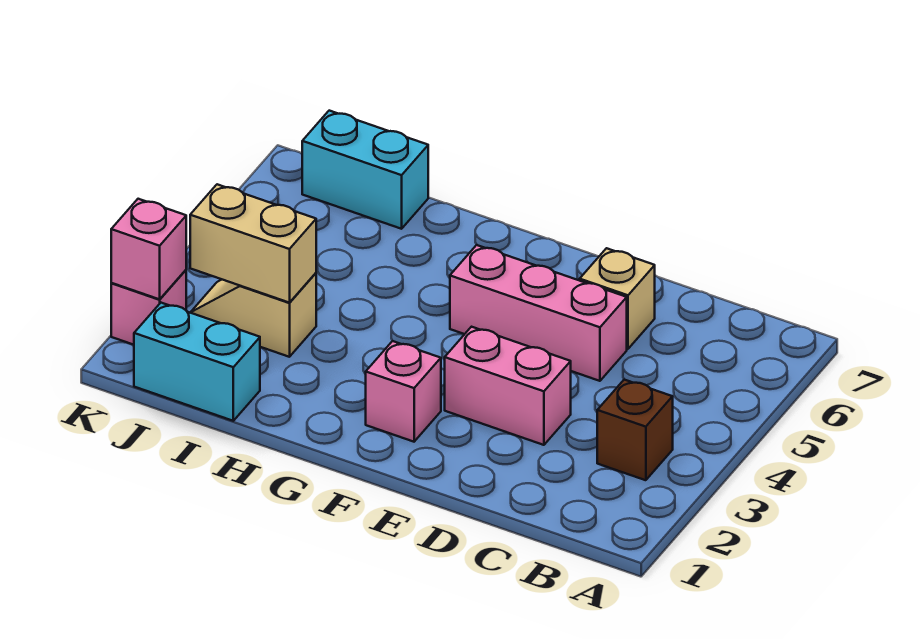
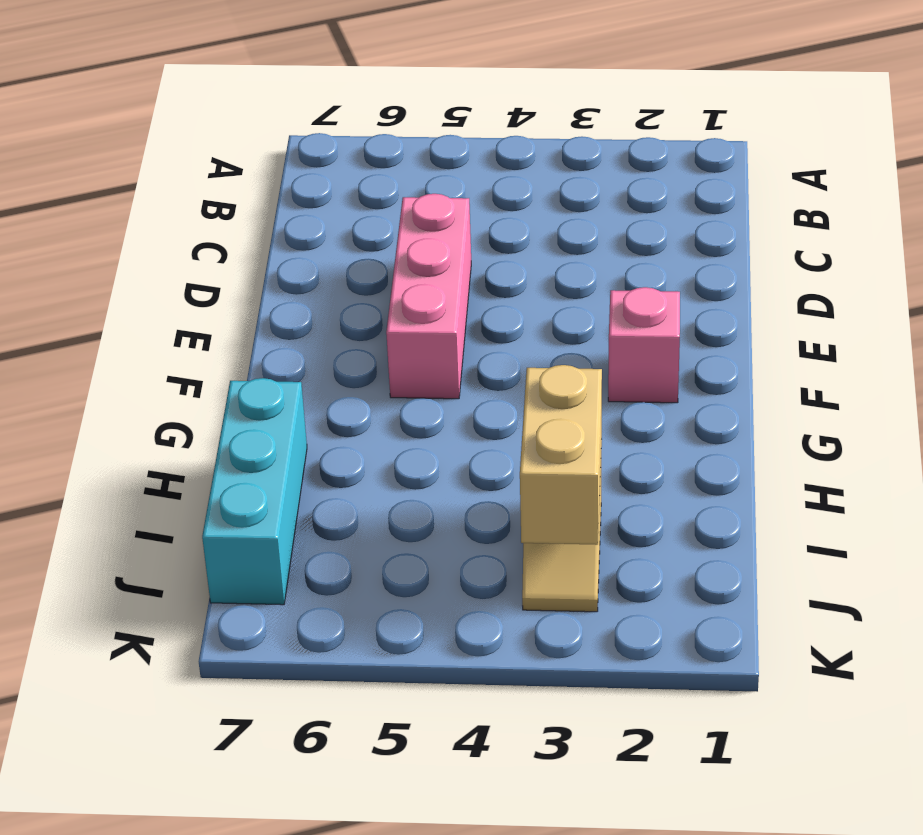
cyan 1x3 brick [202,378,307,605] -> cyan 1x2 brick [302,111,428,229]
none -> brown 1x1 brick [597,380,673,480]
none -> pink 1x2 brick [445,327,571,445]

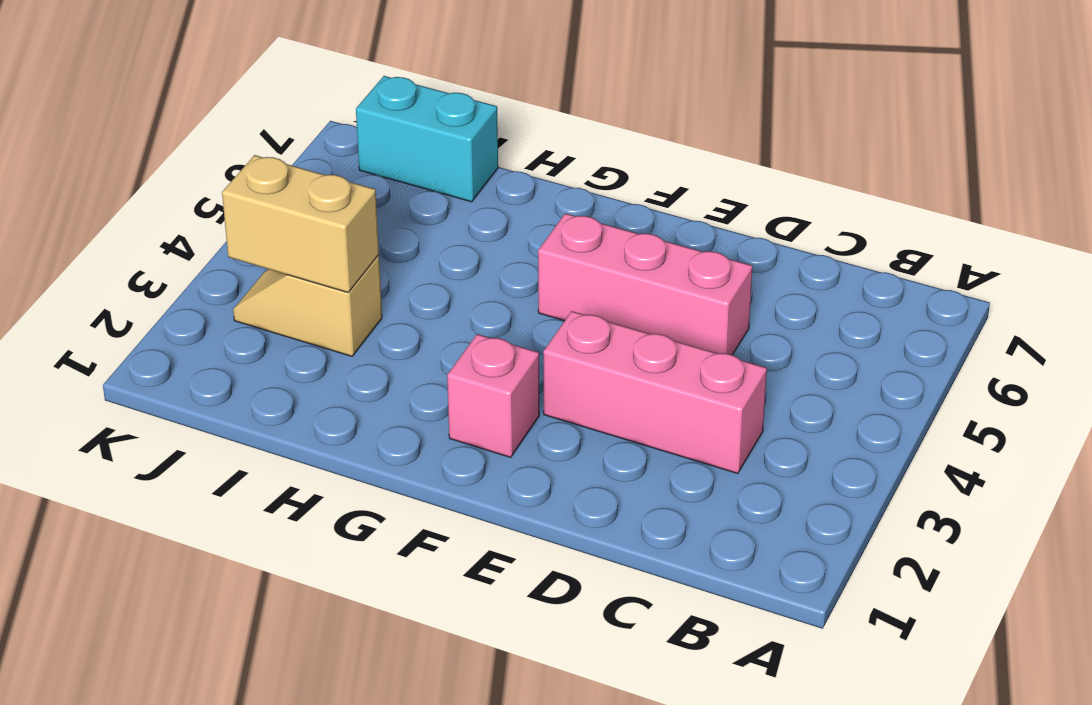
pink 1x3 brick [543,311,767,474] -> pink 1x2 brick [445,327,571,445]
none -> brown 1x1 brick [597,380,673,480]
none -> tan 1x1 brick [580,248,655,349]

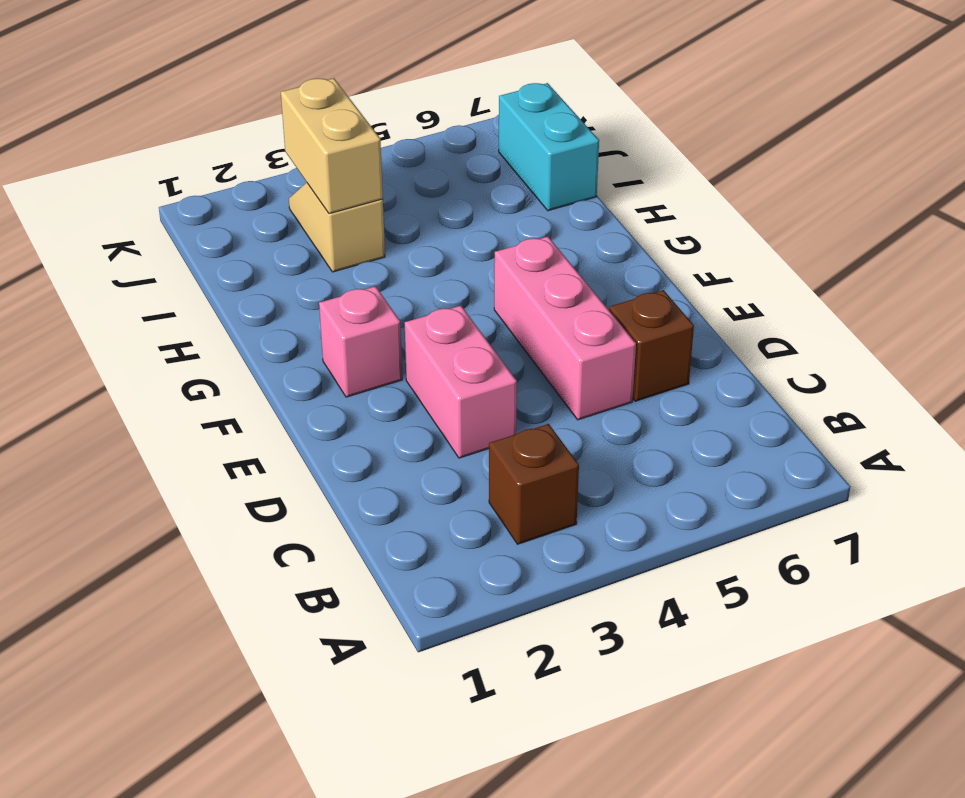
brown 1x1 brick [609,290,694,401] -> tan 1x1 brick [580,248,655,349]
none -> cyan 1x2 brick [134,303,260,421]
none -> pink 1x1 brick [111,270,186,345]

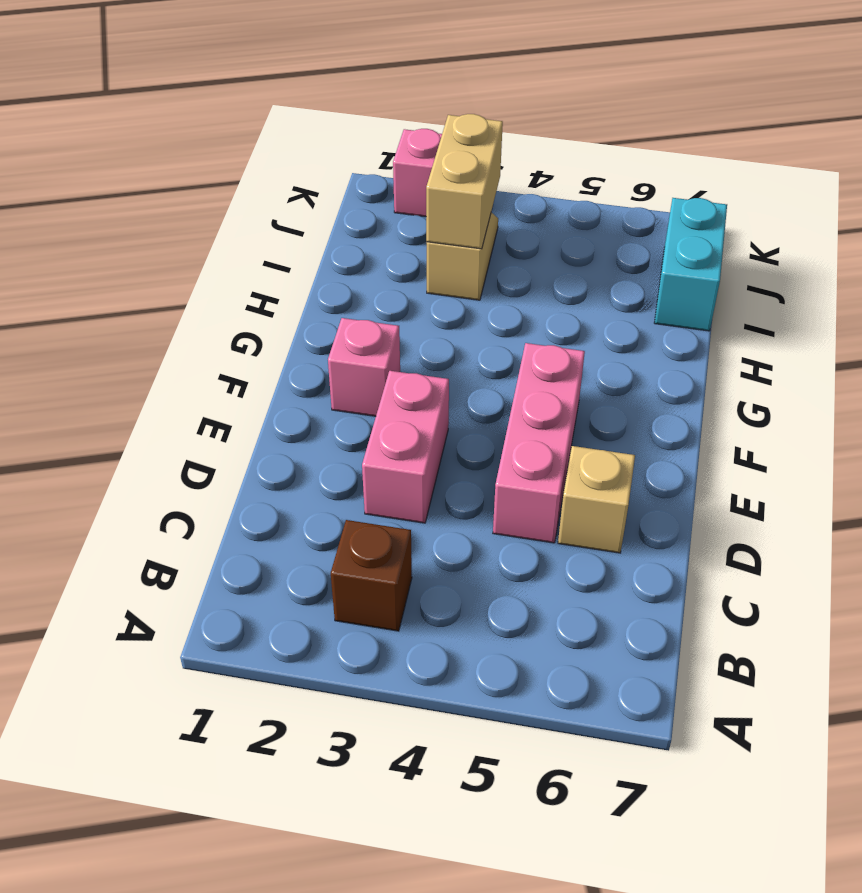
none -> cyan 1x2 brick [134,303,260,421]
none -> pink 1x1 brick [111,199,186,299]

